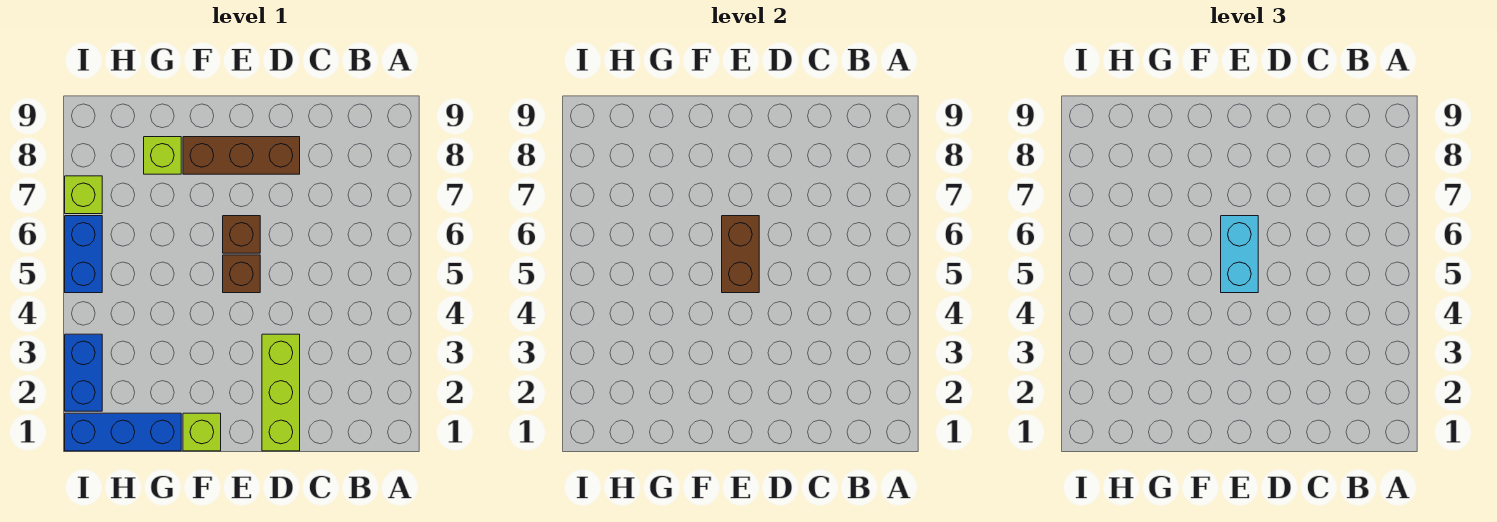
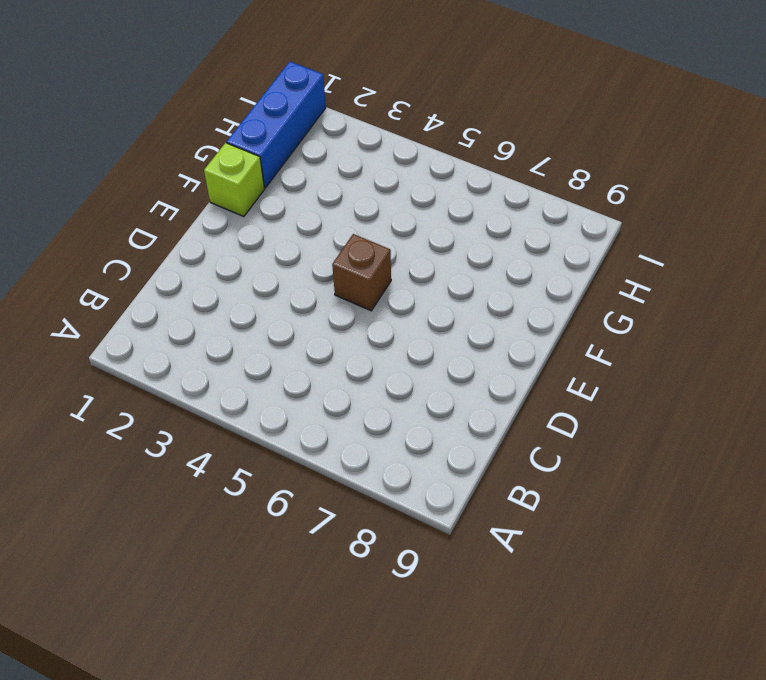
none -> lime 1x3 brick [262,334,300,451]
none -> brown 1x3 brick [183,137,300,174]
none -> brown 1x1 brick [223,216,260,253]

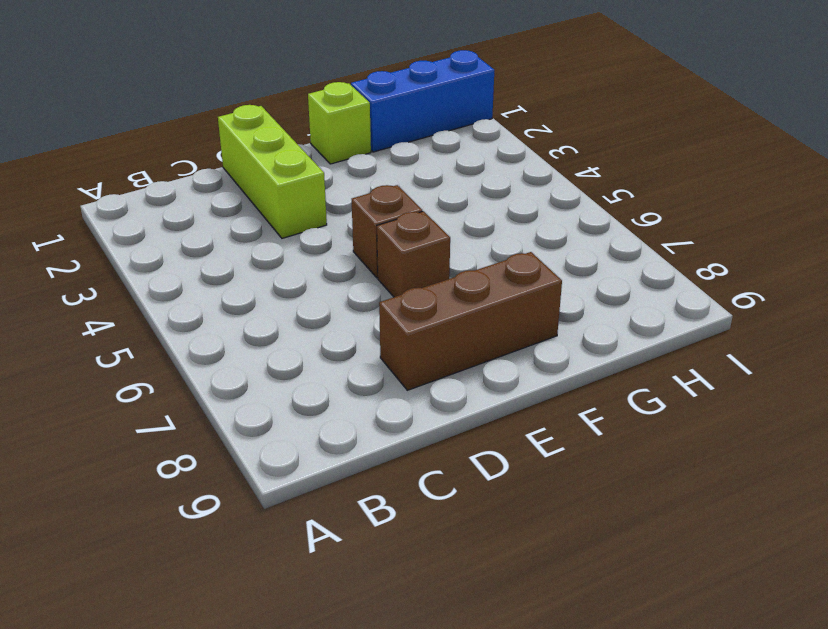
none -> lime 1x1 brick [144,137,181,174]
none -> blue 1x2 brick [65,334,102,411]
none -> blue 1x2 brick [65,216,102,293]

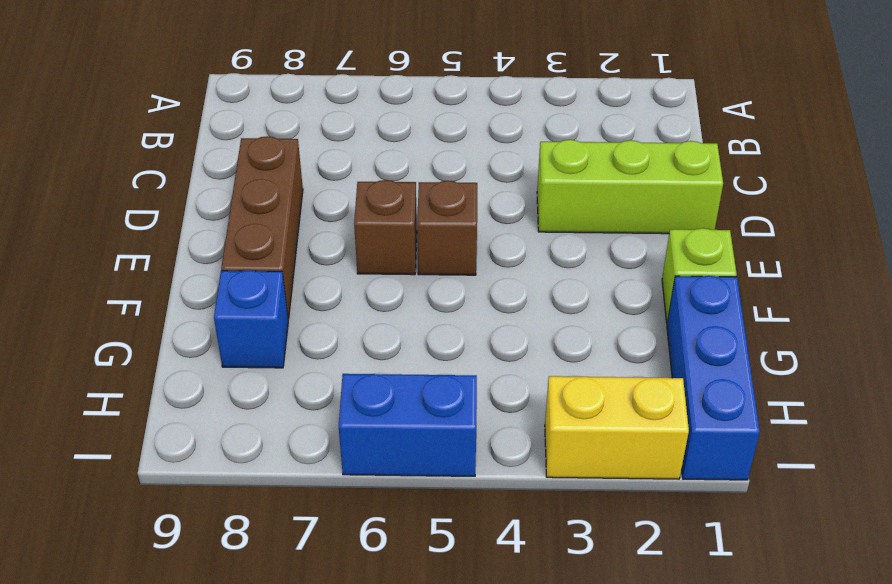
blue 1x1 brick [214,270,288,368] -> lime 1x1 brick [144,137,181,174]
yellow 1x2 brick [545,376,689,479] -> blue 1x2 brick [65,334,102,411]
none -> lime 1x1 brick [65,176,102,214]
none -> brown 1x2 brick [722,216,759,293]
none -> cyan 1x2 brick [1221,216,1258,293]

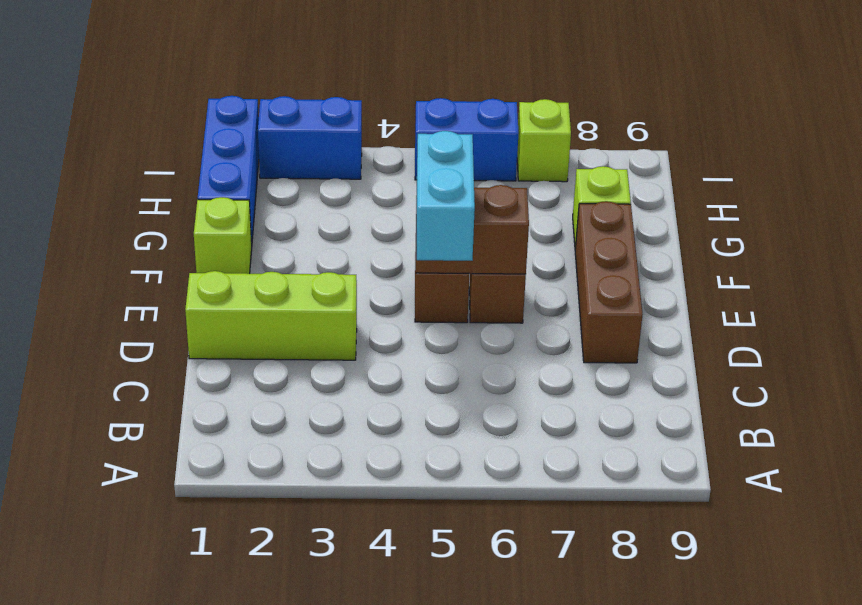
cyan 1x2 brick [417,131,475,261] -> cyan 1x2 brick turned to [1221,216,1258,293]

